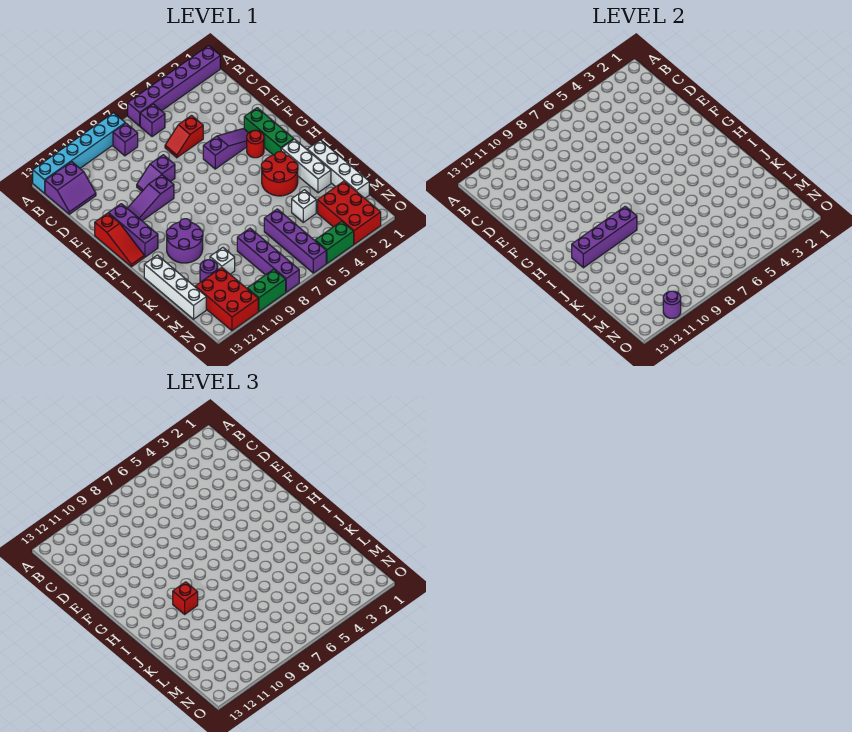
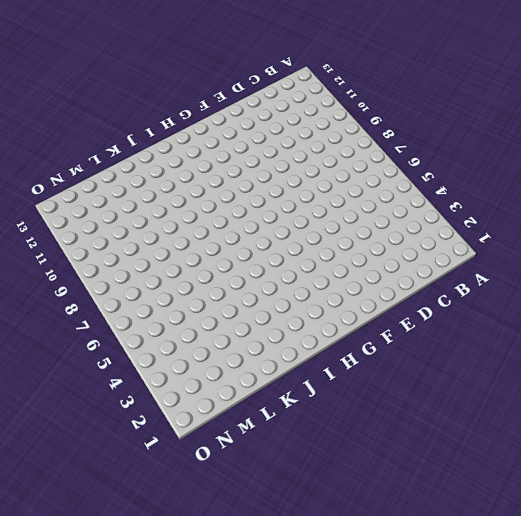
none -> purple 1x6 brick [128,46,220,126]
none -> cyan 1x6 brick [33,113,125,193]
none -> purple 1x1 brick [140,104,165,137]
none -> purple 1x1 brick [113,123,138,156]

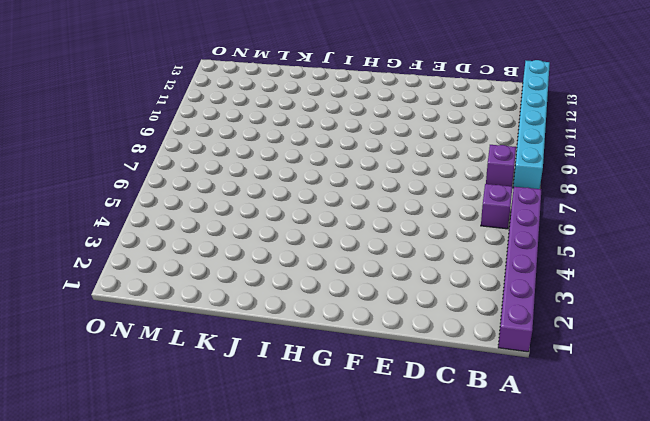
none -> purple 2x2 slope [45,162,96,214]
none -> red 1x2 slope [165,116,203,158]
none -> purple 1x2 slope [137,155,175,191]
none -> green 1x3 brick [244,108,294,155]

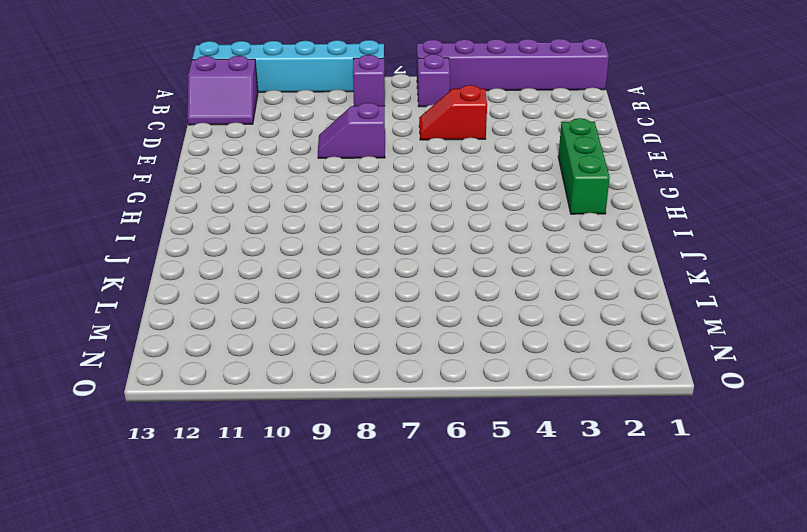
none -> purple 1x3 slope [203,129,248,169]
none -> purple 1x3 slope [127,175,174,221]
none -> purple 1x3 brick [108,204,158,257]
none -> red 1x3 slope [95,213,144,267]

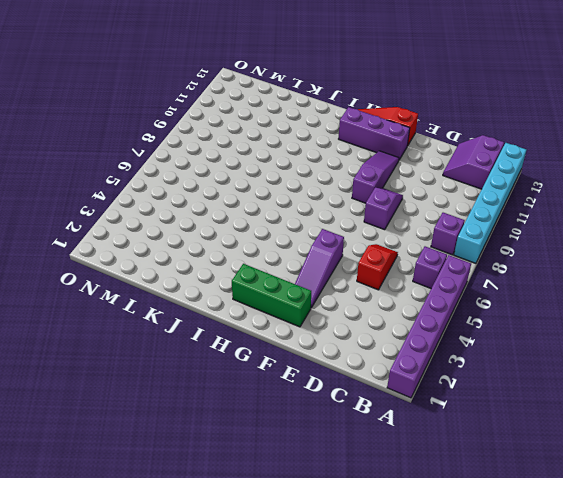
none -> red 1x1 round brick [247,130,264,158]
none -> white 1x3 brick [281,139,331,193]
none -> red 2x2 round brick [261,152,298,196]
none -> purple 2x2 round brick [166,219,203,263]

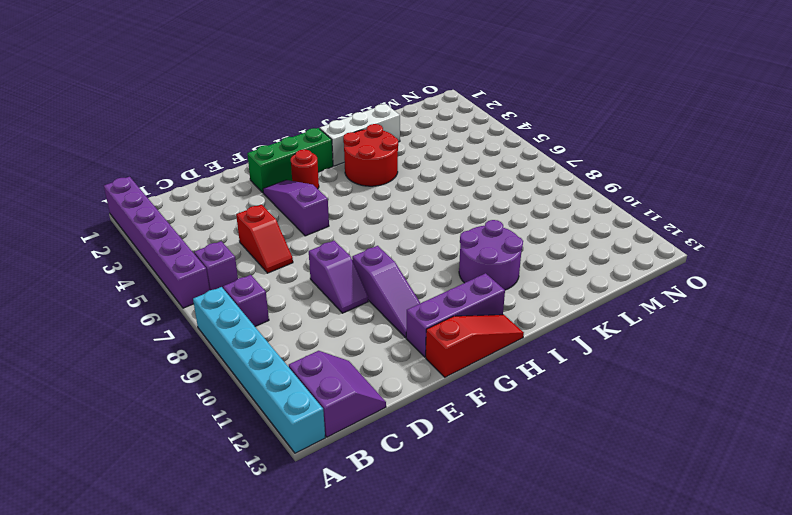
none -> white 1x4 brick [307,140,369,198]
none -> white 1x4 brick [144,255,206,319]
none -> white 1x1 brick [292,190,316,222]
none -> purple 1x4 brick [264,209,326,273]

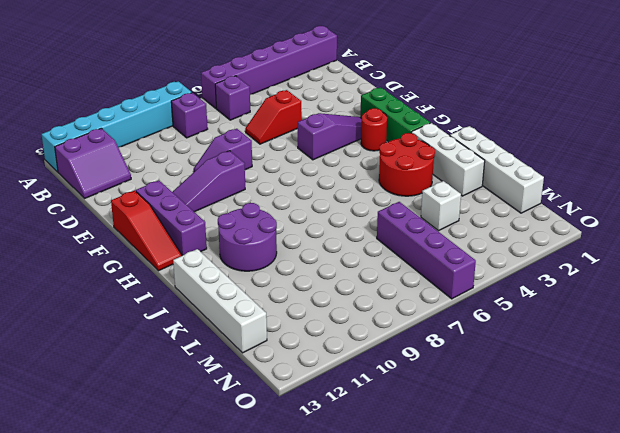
none -> purple 1x4 brick [237,228,299,292]
none -> white 1x1 brick [210,248,235,274]
none -> purple 1x1 round brick [200,260,218,282]
none -> red 2x3 brick [318,181,381,244]

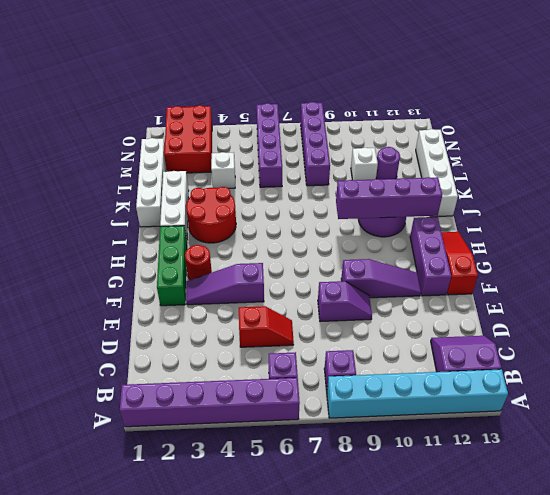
none -> red 2x3 brick [195,268,258,331]
none -> green 1x2 brick [315,221,354,263]
none -> green 1x2 brick [247,269,286,311]
none -> purple 1x1 round brick [663,291,681,318]

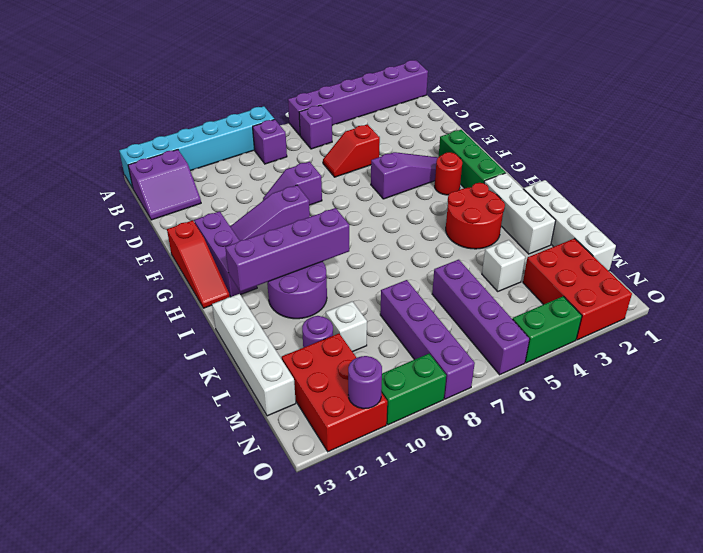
none -> red 1x1 brick [173,582,198,614]

